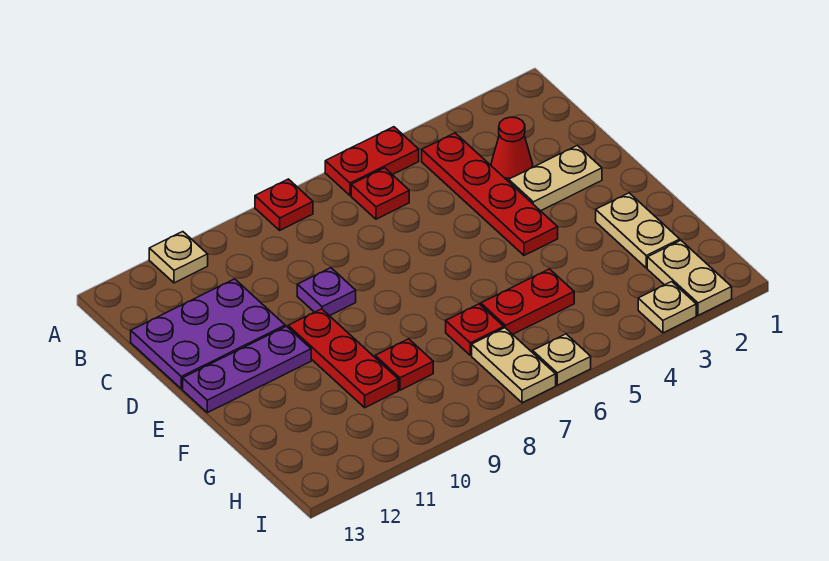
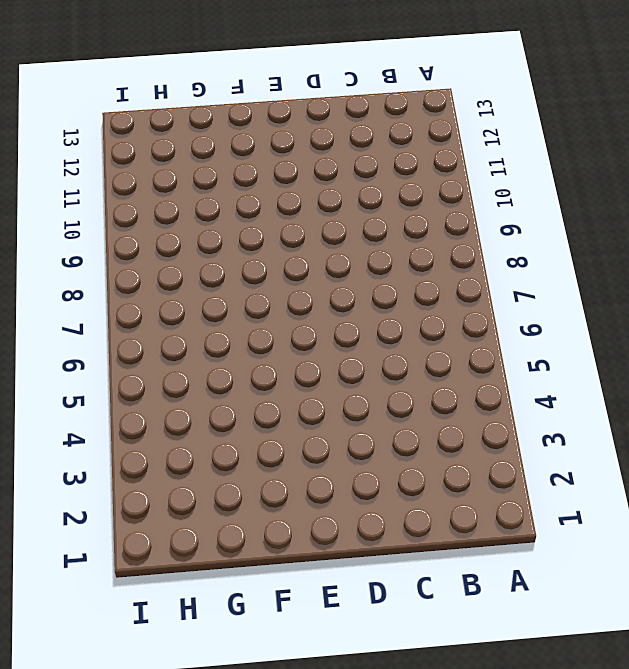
none -> red 1x2 plate [325,127,419,195]
none -> red 1x1 plate [255,179,313,230]
none -> tan 1x1 plate [149,232,208,283]

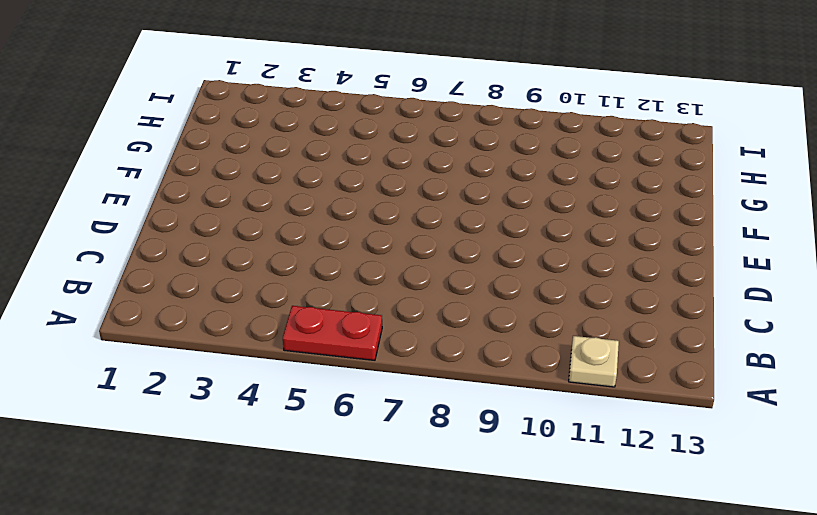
none -> red 1x1 plate [255,179,313,230]
none -> red 1x4 plate [422,133,558,255]
none -> red 1x1 plate [351,168,409,219]

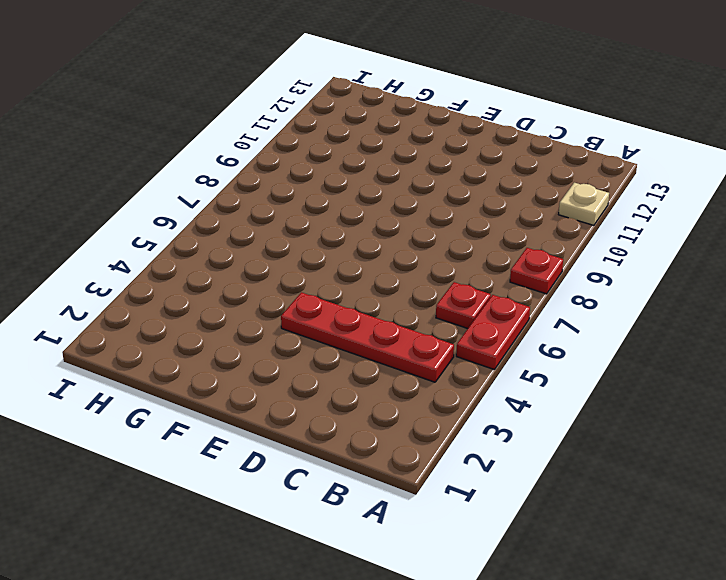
none -> red 1x1 cone [491,117,533,182]
none -> purple 2x3 plate [131,279,285,389]
none -> tan 1x2 plate [509,145,602,211]

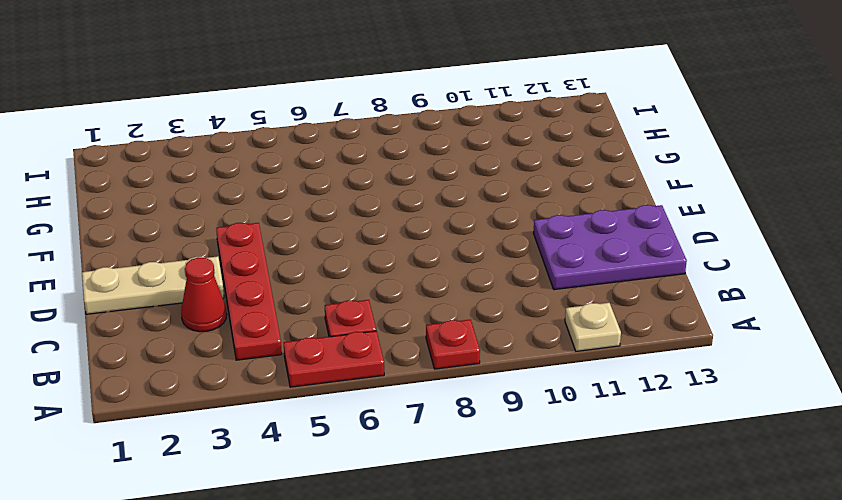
tan 1x3 plate [82,256,224,314] -> tan 1x2 plate [509,145,602,211]
none -> purple 1x1 plate [297,268,356,316]
none -> red 1x3 plate [288,309,398,408]
none -> purple 1x3 plate [183,326,311,413]

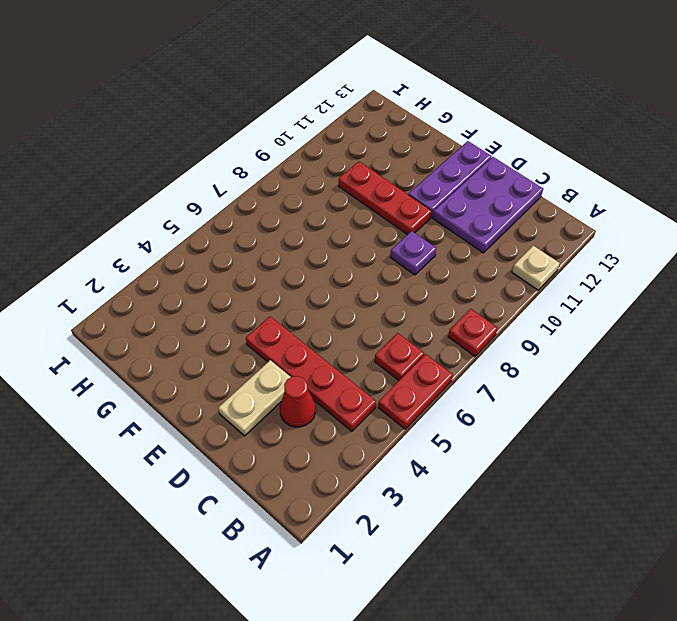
none -> tan 1x2 plate [596,193,680,268]
none -> red 1x2 plate [481,269,574,334]
none -> red 1x1 plate [446,304,504,355]

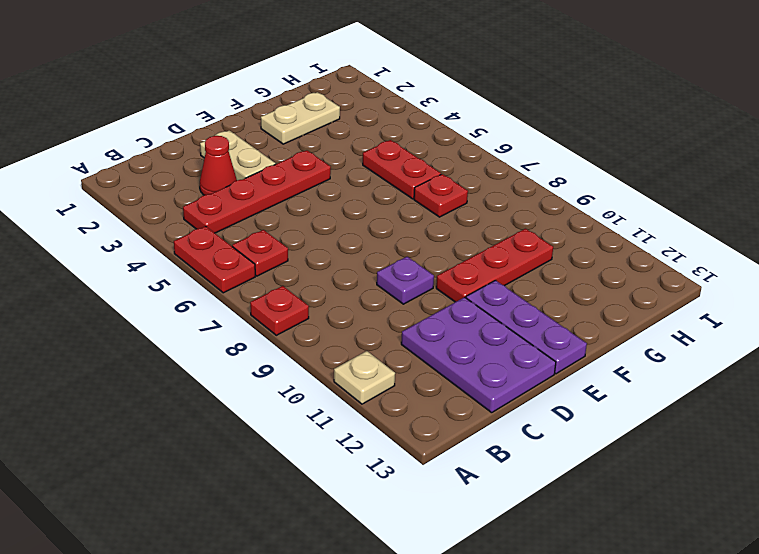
none -> red 1x1 plate [375,339,433,390]
none -> tan 1x2 plate [647,240,732,315]
none -> tan 1x2 plate [472,328,556,403]

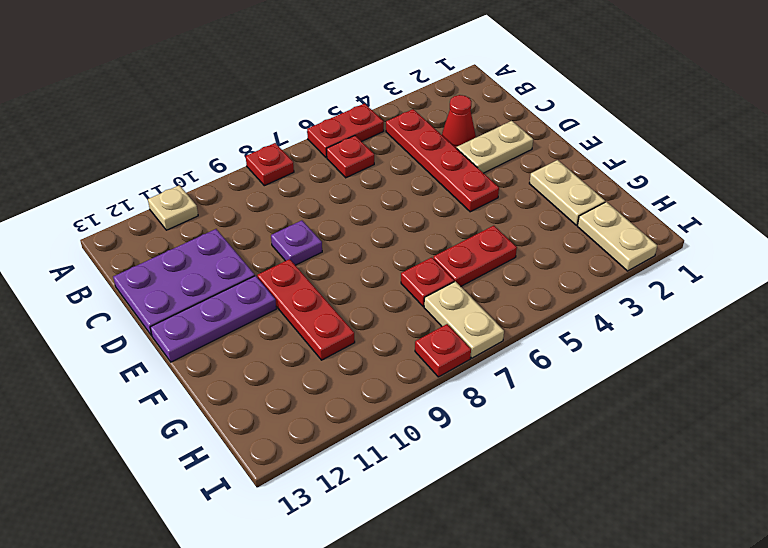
red 1x1 plate [415,324,471,377] -> red 1x1 plate moved to [375,339,433,390]
none -> tan 1x1 plate [638,282,696,333]
none -> tan 1x1 plate [533,334,591,385]

